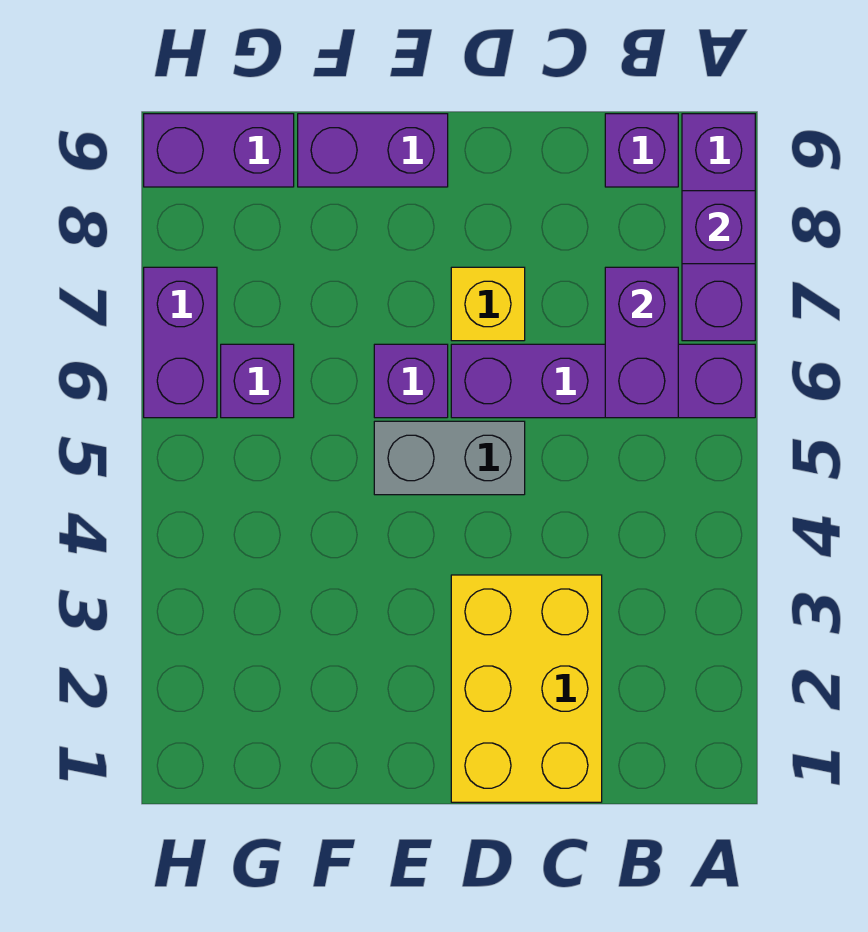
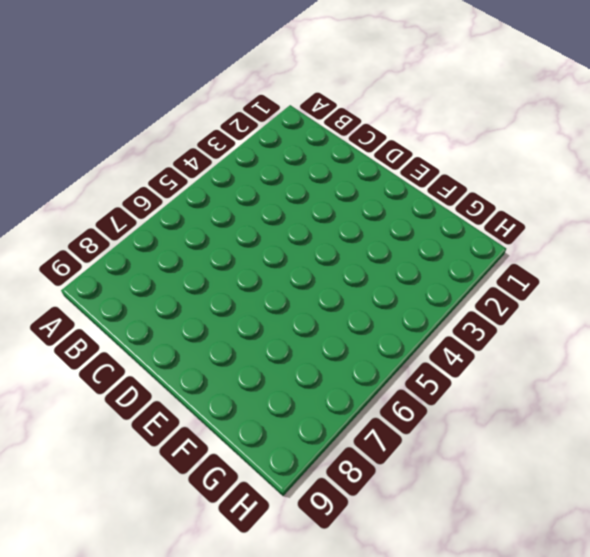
none -> purple 1x4 brick [451,344,755,418]
none -> purple 1x3 brick [682,114,755,341]
none -> purple 1x1 brick [605,114,678,187]

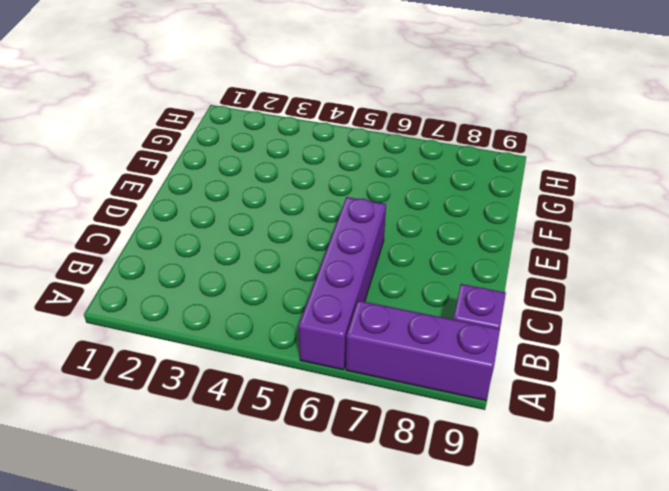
none -> yellow 2x3 brick [451,575,602,802]
none -> grey 1x2 brick [374,421,525,495]
none -> yellow 1x1 brick [451,267,525,341]

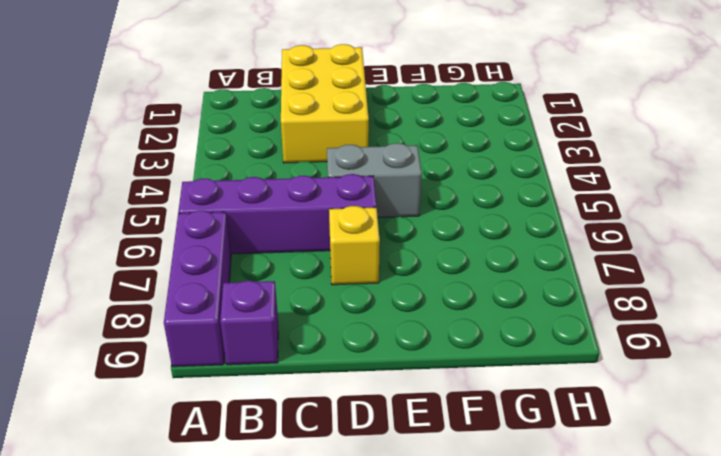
none -> purple 1x1 brick [374,344,448,418]
none -> purple 1x2 brick [298,114,448,187]
none -> purple 1x1 brick [221,344,294,418]

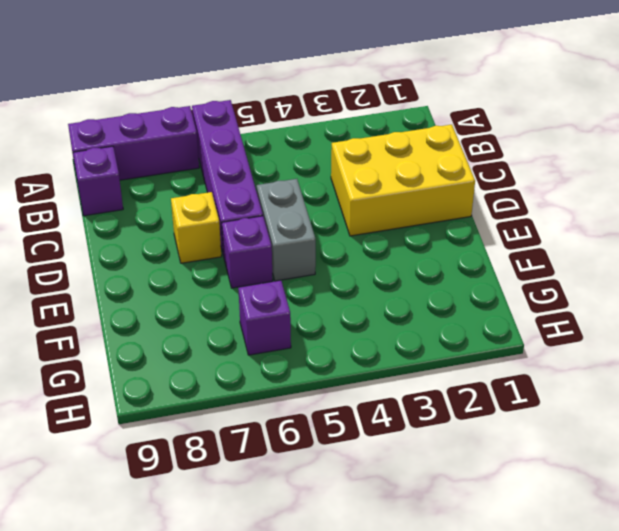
none -> purple 1x2 brick [298,114,448,187]
none -> purple 1x2 brick [144,114,294,187]
none -> purple 1x2 brick [144,267,217,418]

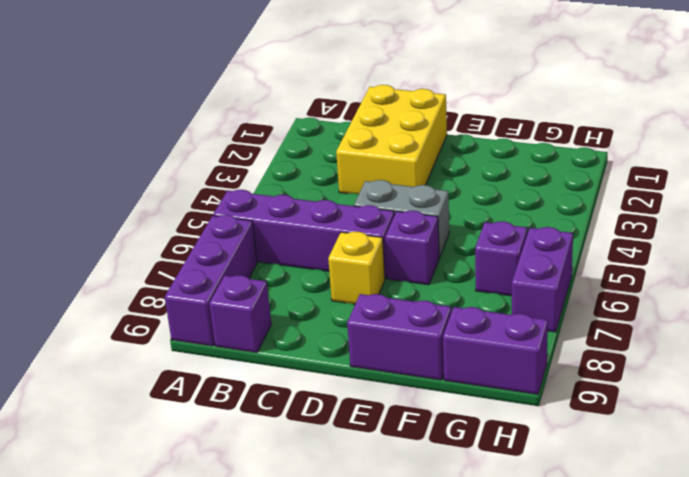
none -> purple 1x1 brick [682,191,755,264]
none -> purple 1x2 brick [605,267,678,418]

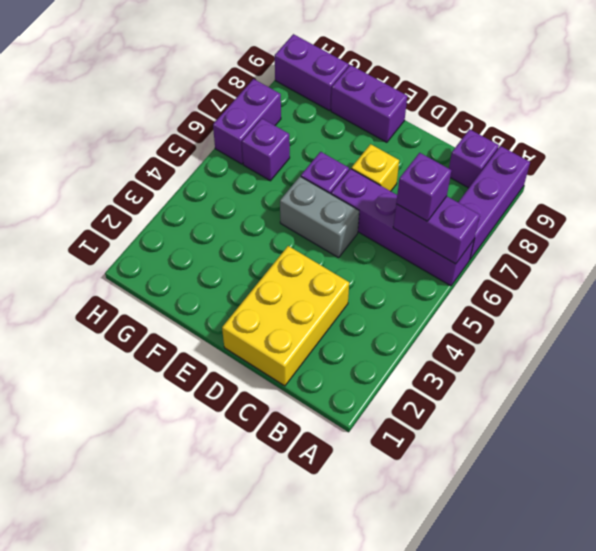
purple 1x2 brick [393,196,480,264] -> purple 1x2 brick turned to [605,267,678,418]
purple 1x1 brick [396,153,451,221] -> purple 1x1 brick moved to [682,191,755,264]

